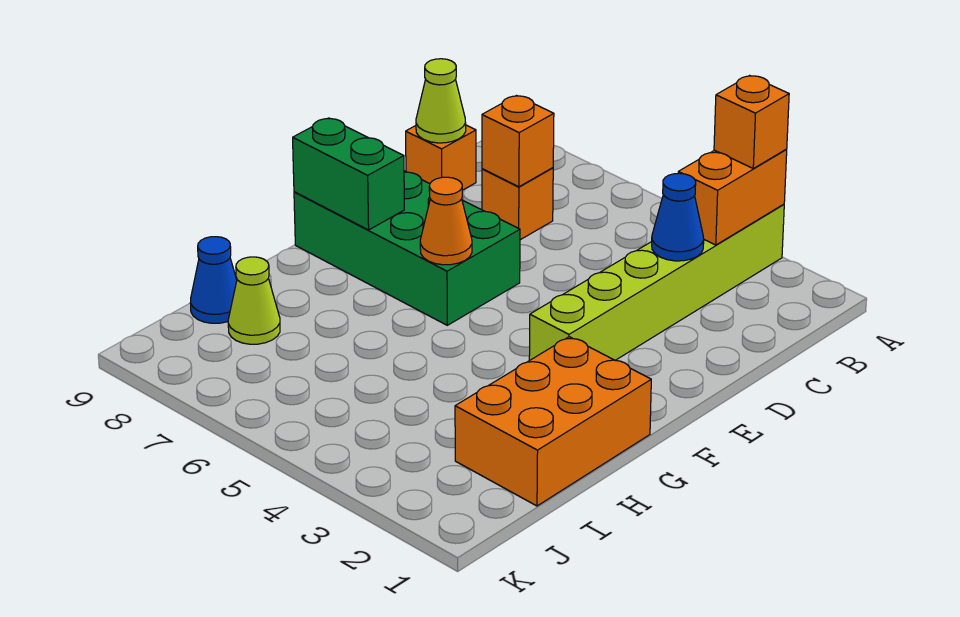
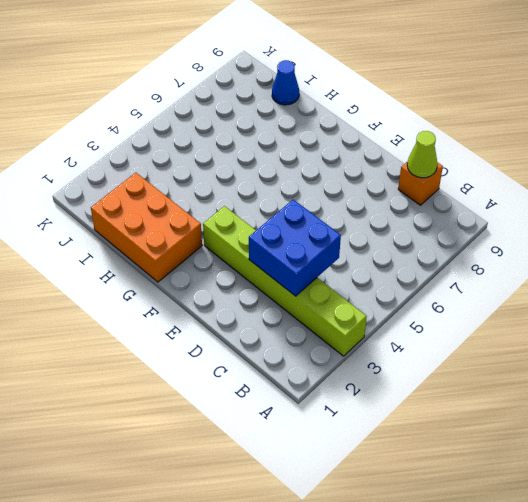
blue 2x2 brick [249,200,341,296] -> blue 1x1 cone [652,173,704,261]
none -> orange 1x1 brick [482,168,553,240]
none -> green 2x4 brick [294,171,520,325]
none -> lime 1x1 cone [228,257,280,344]

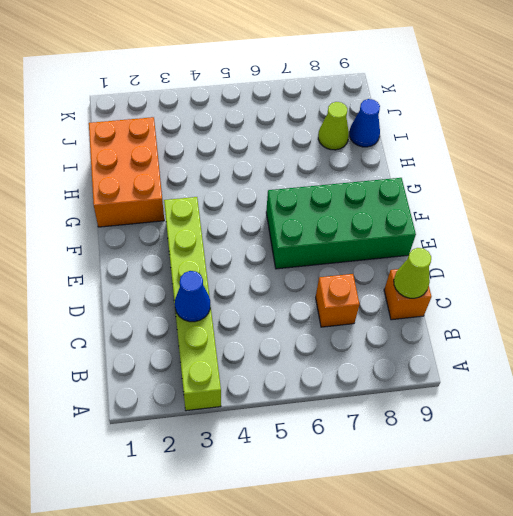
none -> orange 1x2 brick [678,150,787,245]
none -> orange 1x1 brick [482,96,554,187]
none -> orange 1x1 cone [420,177,472,265]

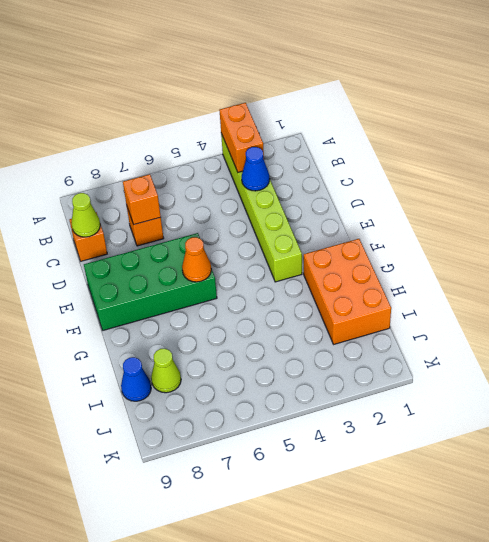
none -> green 1x2 brick [293,118,404,230]
none -> orange 1x1 brick [714,76,789,168]

